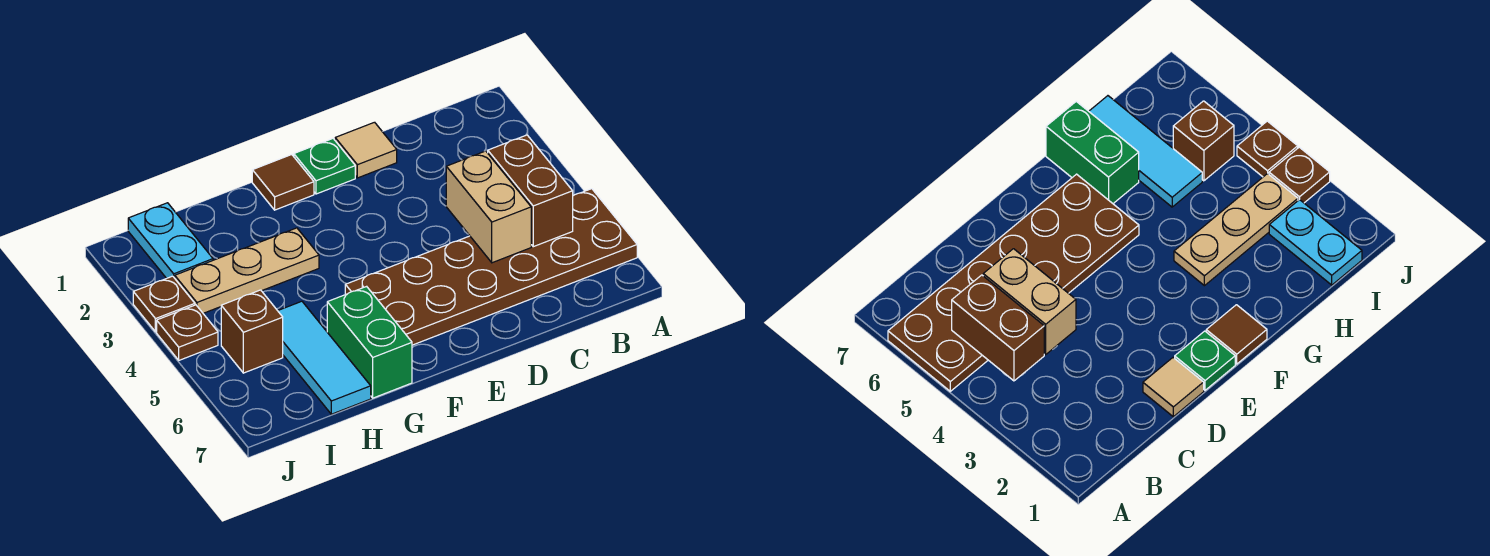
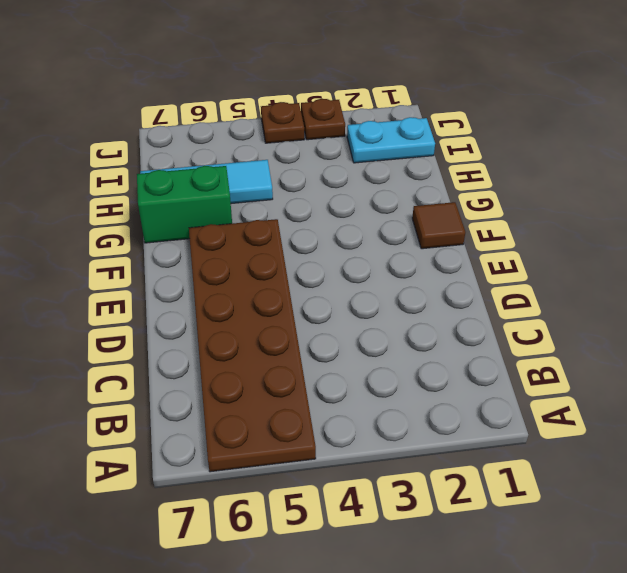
none -> tan 1x1 tile [335,122,397,178]
none -> green 1x1 plate [294,139,355,194]
none -> tan 1x3 plate [175,228,319,313]

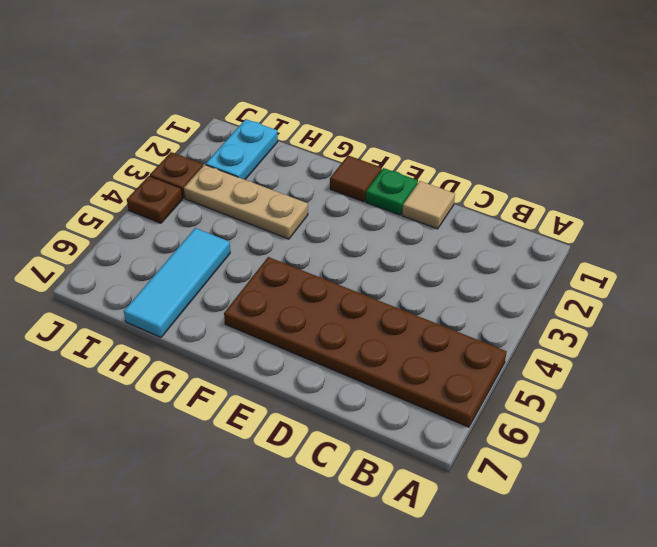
none -> green 1x2 brick [327,286,412,398]
none -> brown 1x1 brick [221,290,283,373]
none -> brown 1x2 brick [488,135,573,247]

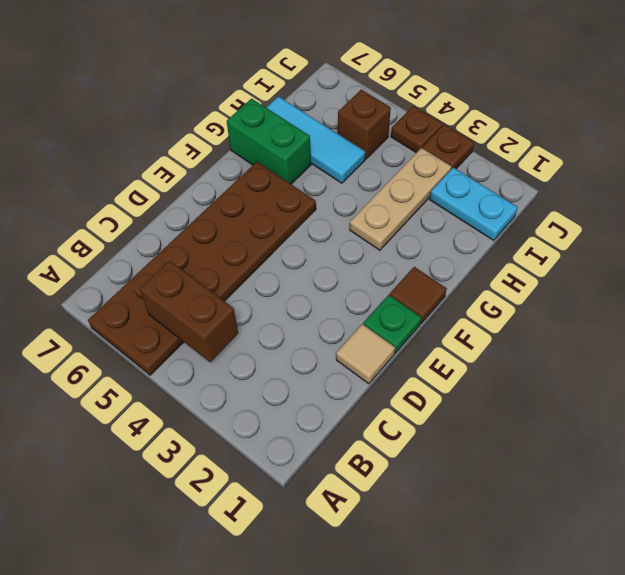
none -> tan 1x2 brick [446,151,531,263]

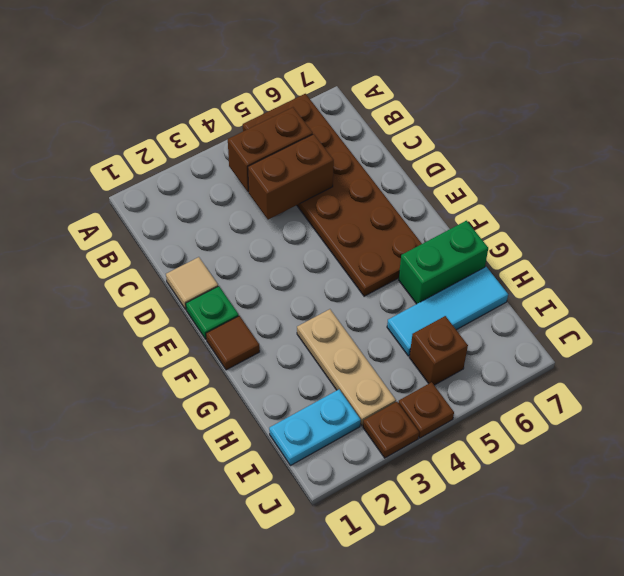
brown 1x2 brick [248,134,334,219] -> tan 1x2 brick [446,151,531,263]

